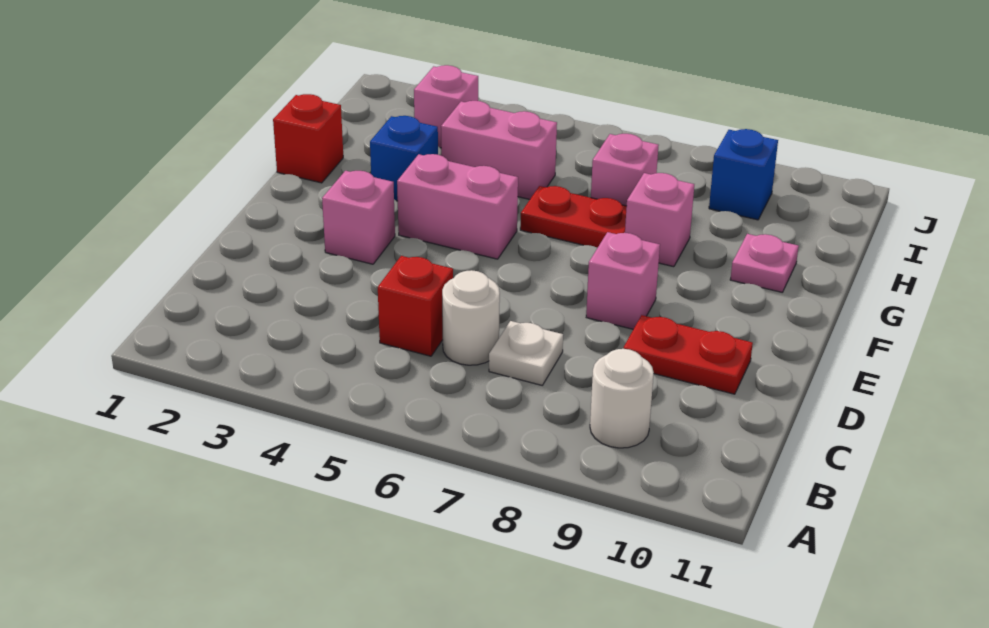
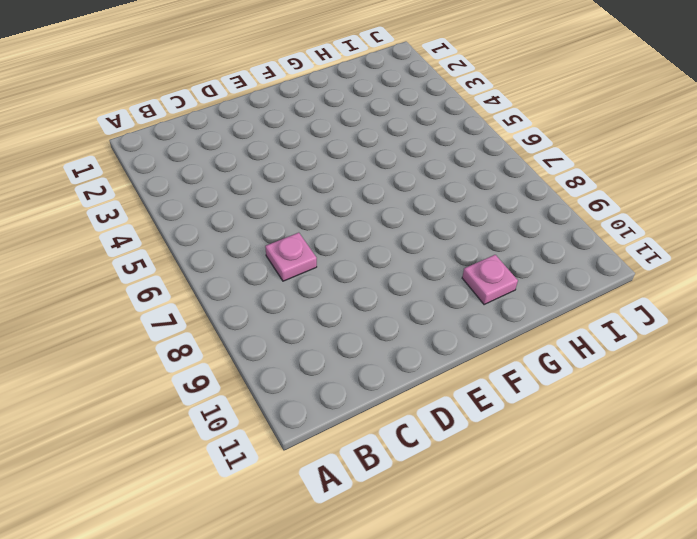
pink 1x1 plate [265,233,317,281] -> white 1x1 plate [489,321,563,385]
none -> white 1x1 round brick [590,349,654,448]
none -> red 1x1 brick [378,256,453,356]
none -> white 1x1 round brick [442,270,500,365]

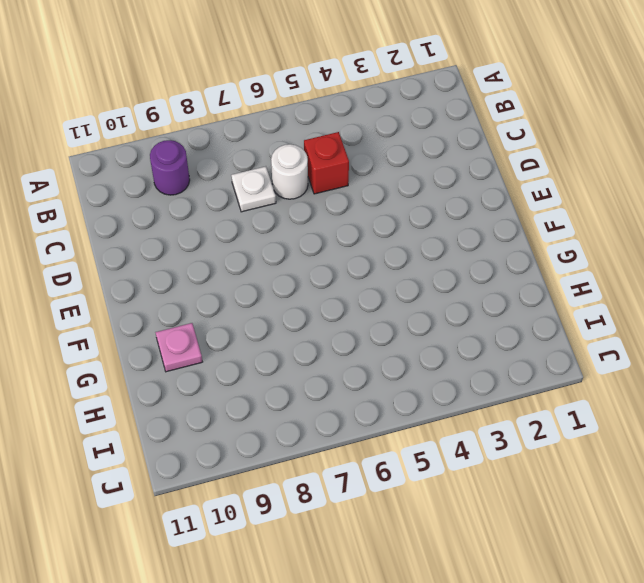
purple 1x1 round brick [150,140,190,195] -> white 1x1 round brick [590,349,654,448]
none -> red 1x2 plate [623,315,753,394]
none -> pink 1x1 brick [322,171,395,264]
none -> pink 1x1 brick [586,232,660,329]

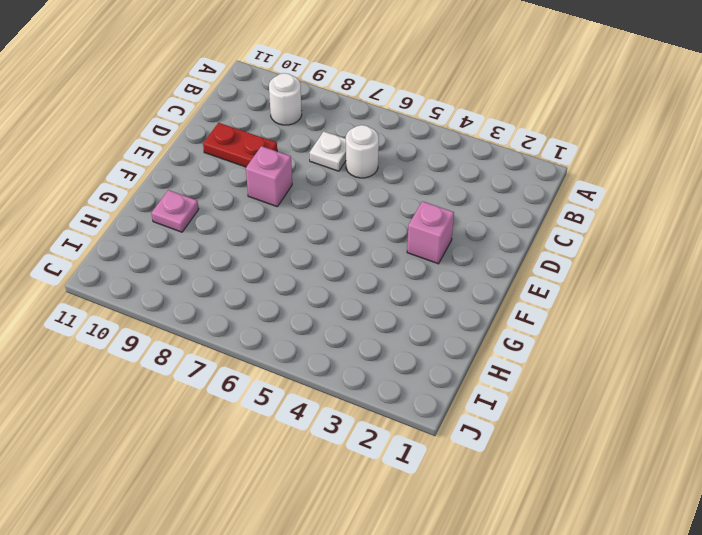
none -> red 1x1 brick [378,256,453,356]
none -> pink 1x2 brick [397,154,518,259]
none -> red 1x1 brick [273,94,343,183]

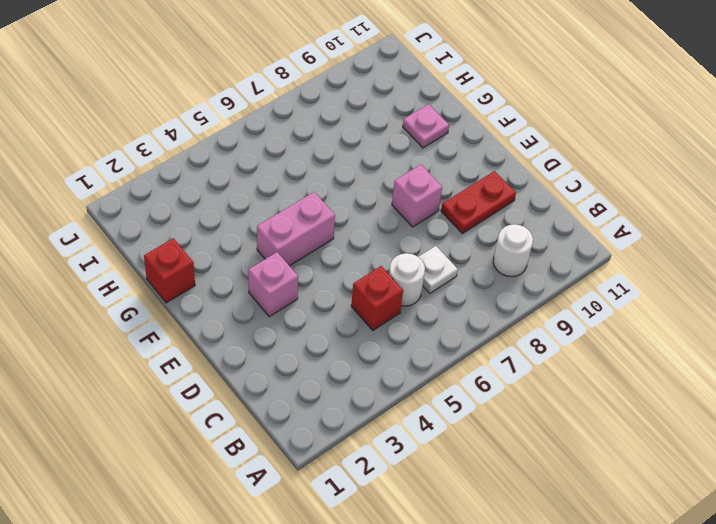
none -> blue 1x1 brick [370,116,438,201]
none -> red 1x2 plate [520,186,627,248]
none -> pink 1x1 brick [625,173,694,267]

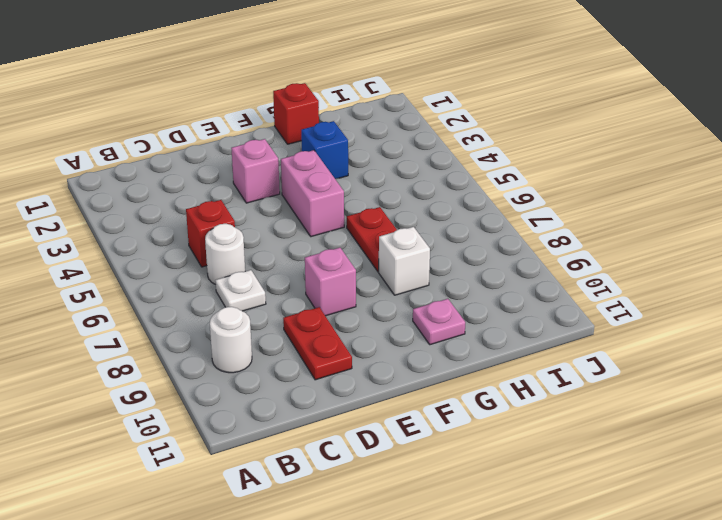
white 1x1 brick [379,227,430,295] -> pink 1x1 brick [625,173,694,267]
none -> pink 1x2 brick [441,101,557,199]
none -> pink 1x1 brick [591,134,659,206]
none -> pink 1x1 brick [414,65,478,148]

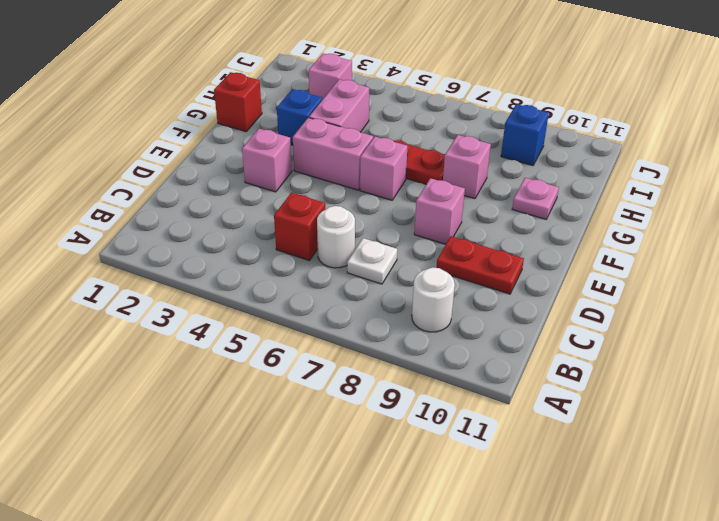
pink 1x1 brick [360,137,407,200] -> pink 1x1 brick moved to [591,134,659,206]
pink 1x2 brick [309,79,369,132] -> pink 1x2 brick turned to [441,101,557,199]

